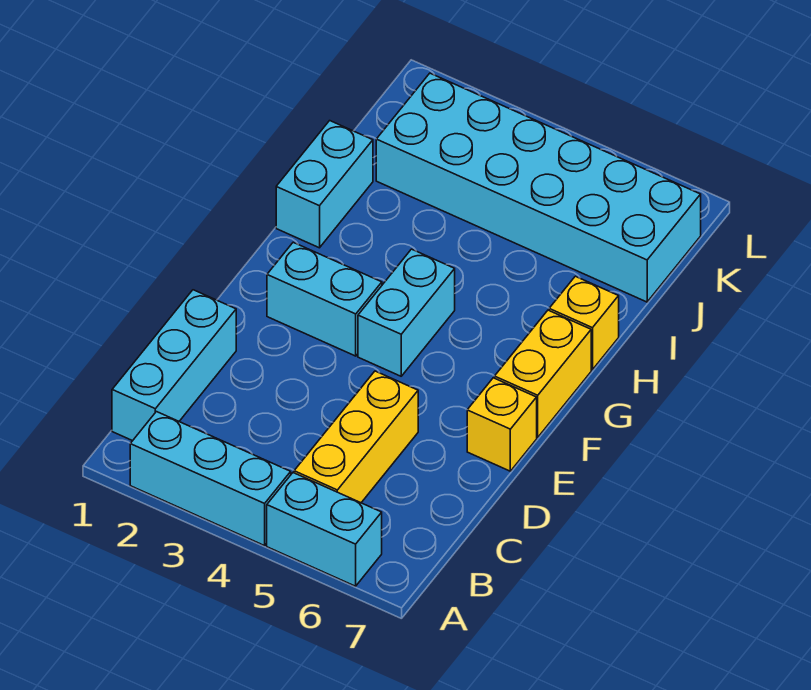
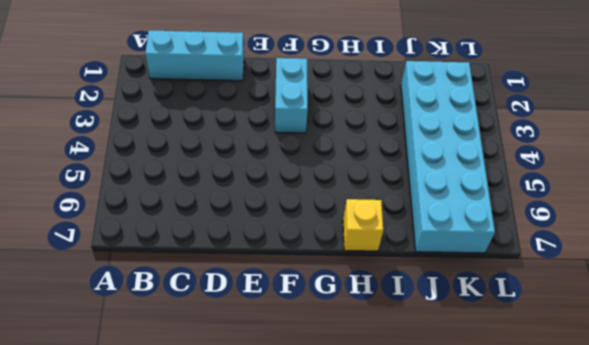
none -> cyan 1x3 brick [130,412,291,546]
none -> cyan 1x2 brick [267,473,382,586]

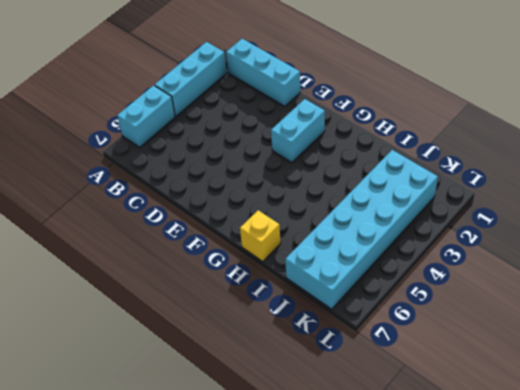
none -> yellow 1x3 brick [294,371,418,503]
none -> yellow 1x1 brick [467,378,537,471]

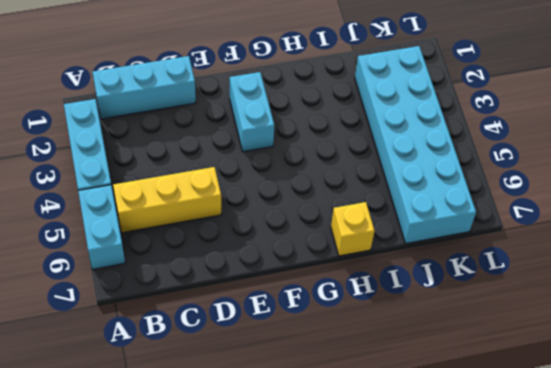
none -> yellow 1x1 brick [467,378,537,471]
none -> cyan 1x2 brick [358,249,455,376]

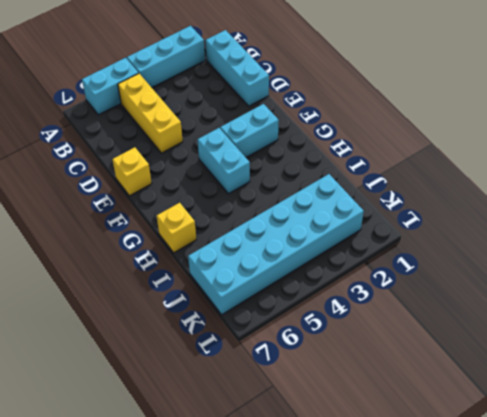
none -> yellow 1x2 brick [495,310,591,437]
none -> cyan 1x2 brick [276,121,373,248]

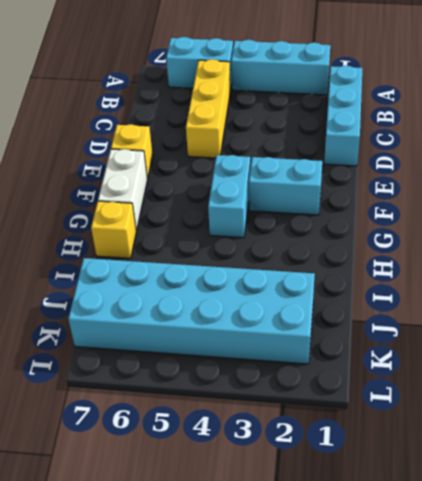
white 1x2 brick [98,149,147,231] -> yellow 1x2 brick [495,310,591,437]
none -> cyan 1x2 brick [276,121,373,248]

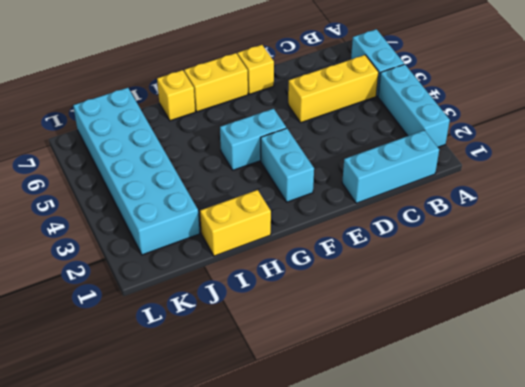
yellow 1x2 brick [200,190,271,256] -> cyan 1x2 brick [276,121,373,248]

